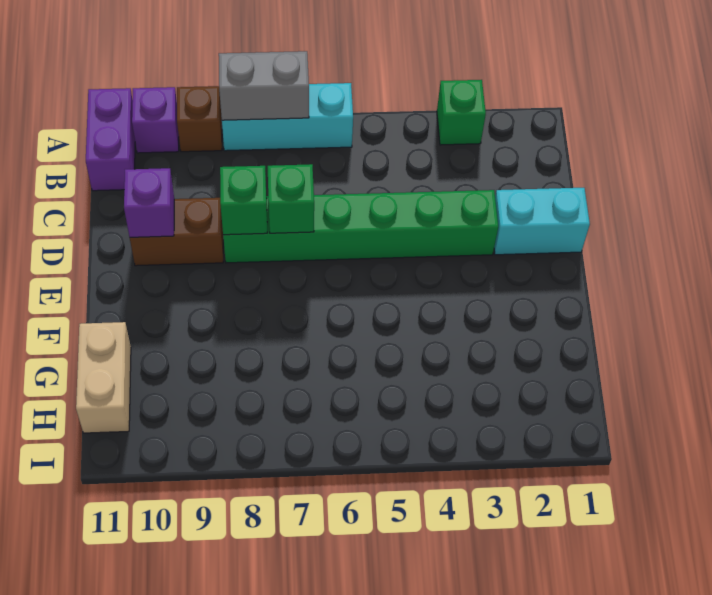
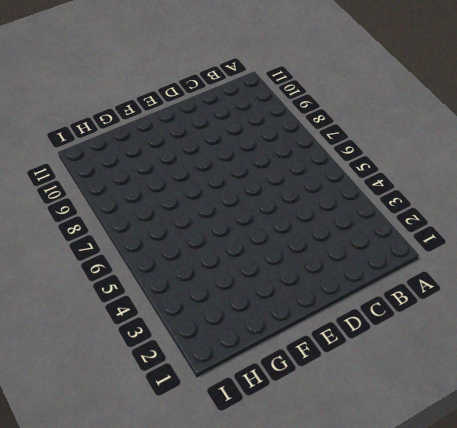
none -> green 1x1 brick [437,80,486,145]
none -> cyan 1x3 brick [222,83,353,151]
none -> brown 1x1 brick [177,86,222,152]

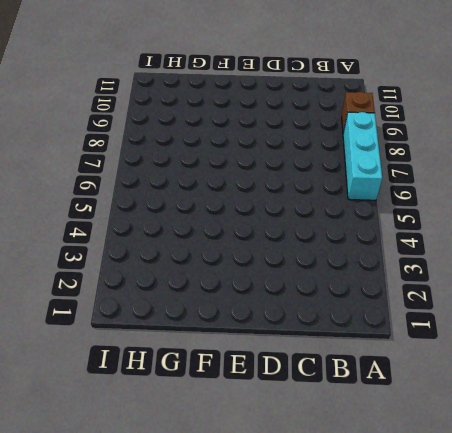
none -> green 1x1 brick [437,80,486,145]
none -> purple 1x1 brick [132,87,179,153]
none -> purple 1x2 brick [86,88,135,191]

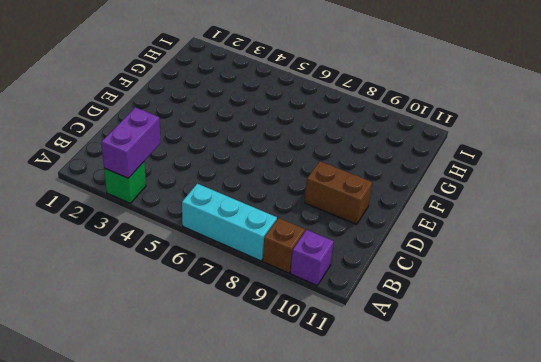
purple 1x2 brick [101,107,161,178] -> purple 1x2 brick moved to [86,88,135,191]
none -> cyan 1x2 brick [494,188,590,255]
none -> green 1x6 brick [223,190,498,263]
none -> tan 1x2 brick [76,322,131,433]

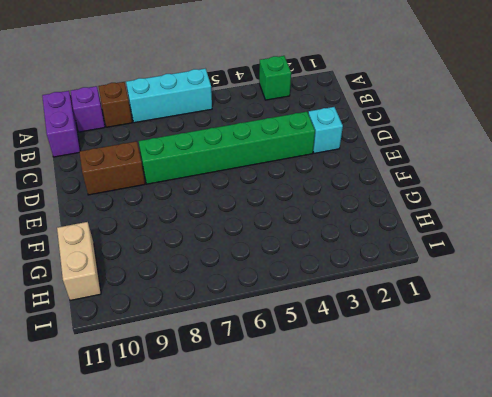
cyan 1x1 brick [308,107,343,153] -> cyan 1x2 brick [494,188,590,255]
none -> grey 1x2 brick [219,51,309,120]
none -> green 1x1 brick [268,164,314,233]
none -> green 1x1 brick [220,166,267,235]

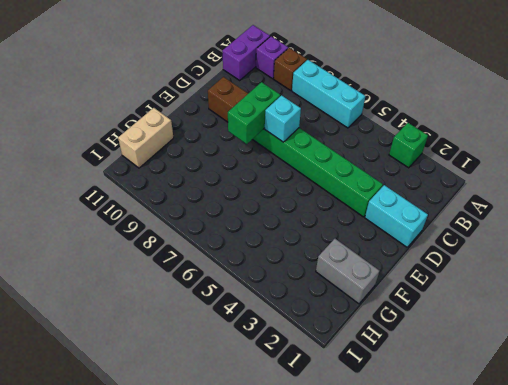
cyan 1x1 brick [265,95,301,142] -> green 1x1 brick [268,164,314,233]
green 1x2 brick [228,82,280,144] -> green 1x1 brick [220,166,267,235]
grey 1x2 brick [316,239,380,304] -> grey 1x2 brick moved to [219,51,309,120]
none -> purple 1x1 brick [124,168,174,237]

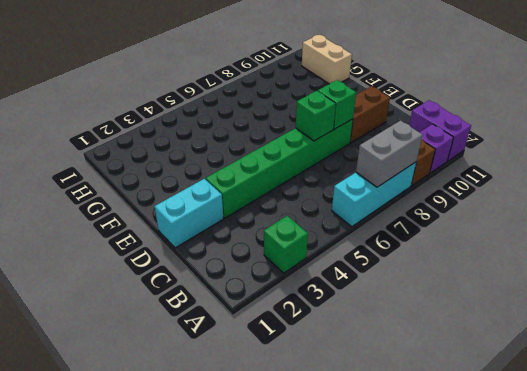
none -> purple 1x1 brick [124,168,174,237]

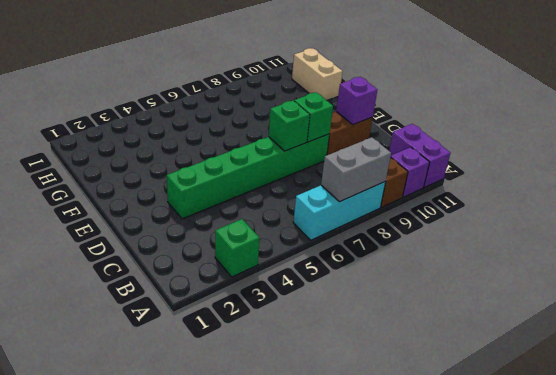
none -> cyan 1x2 brick [494,188,590,255]

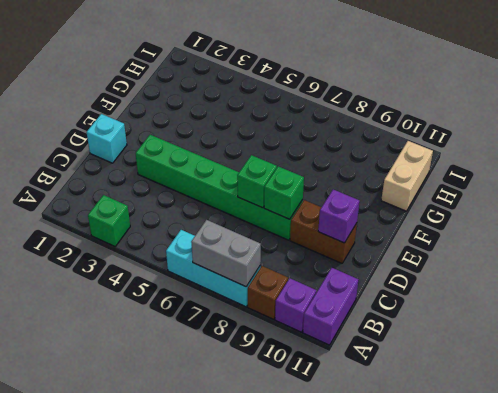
cyan 1x1 brick [87,114,127,163] -> cyan 1x2 brick [494,188,590,255]

